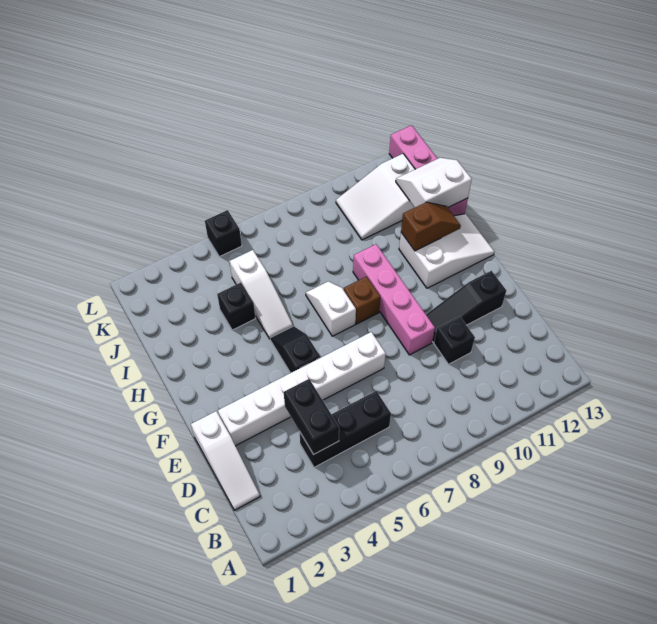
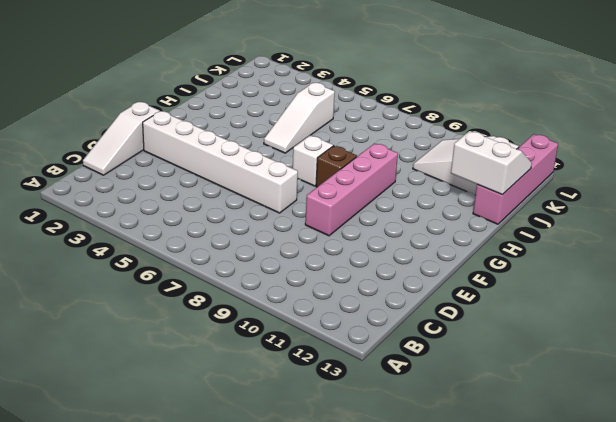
none -> black 1x3 brick [299,391,391,467]
none -> black 1x1 brick [434,316,475,364]
none -> black 1x3 slope [426,271,506,342]

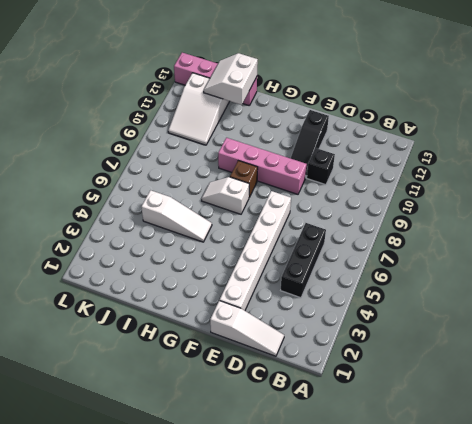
none -> black 1x2 slope [270,326,320,373]
none -> white 2x3 slope [399,214,494,288]
none -> black 1x1 brick [217,283,256,330]

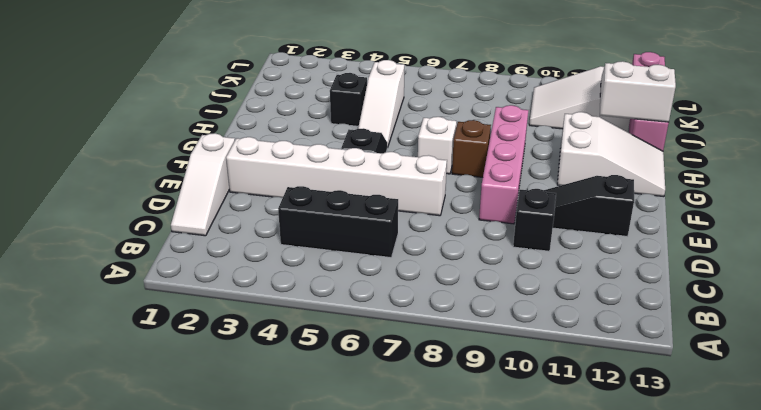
none -> black 1x1 brick [205,210,242,257]
none -> black 1x2 brick [284,379,339,454]
none -> brown 1x2 slope [401,202,461,251]

